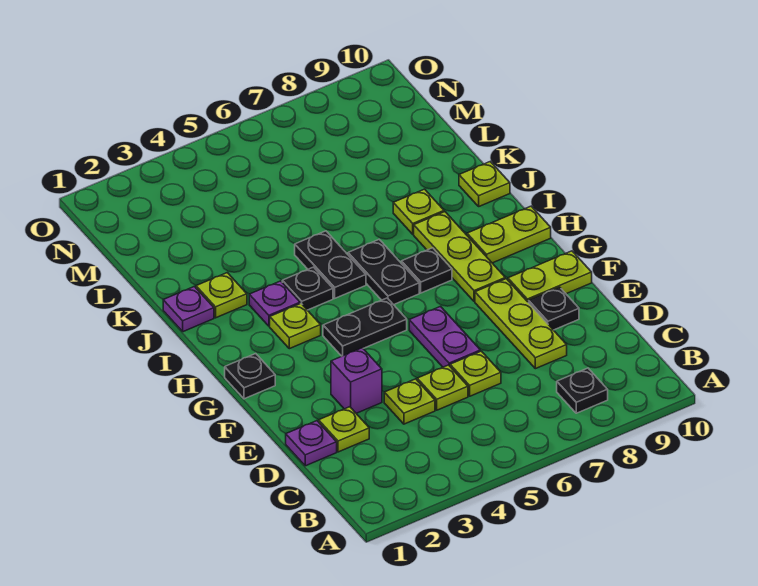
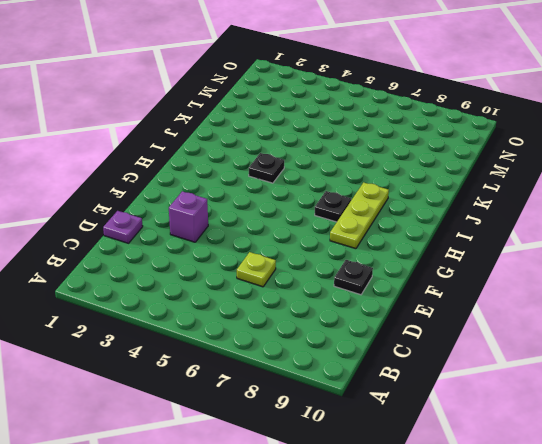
none -> black 1x1 plate [557,368,608,413]
none -> lime 1x1 plate [319,407,369,452]
none -> lime 1x1 plate [384,379,435,424]

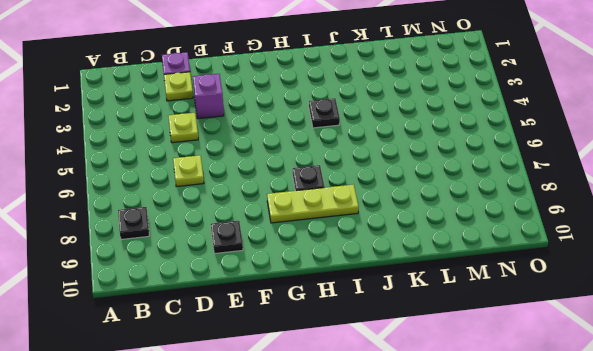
none -> lime 1x1 plate [417,365,468,410]
none -> lime 1x3 plate [475,279,567,369]
none -> purple 1x2 plate [409,307,480,367]

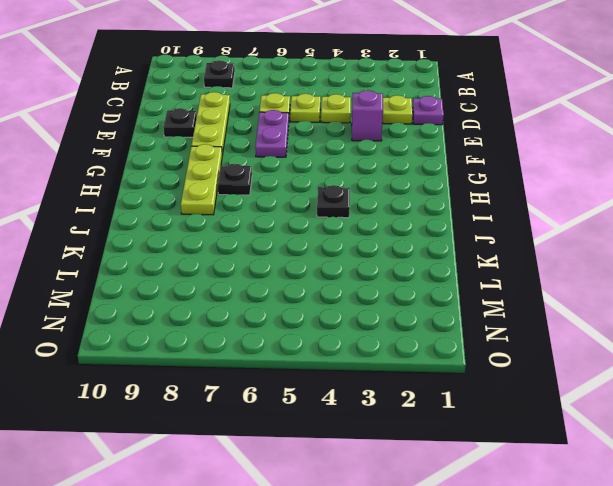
none -> lime 1x2 plate [508,251,592,302]
none -> black 1x1 plate [225,354,275,399]
none -> black 1x2 plate [323,298,407,356]

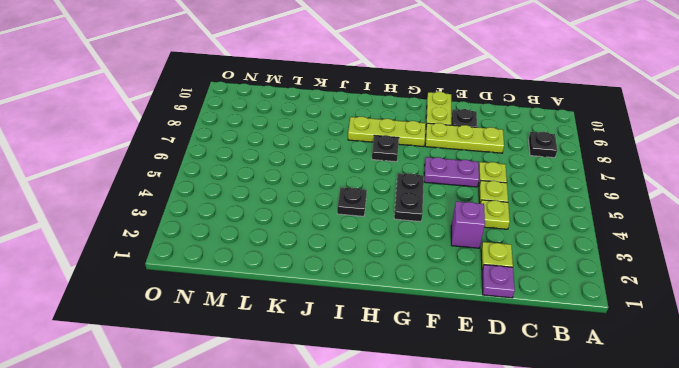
none -> black 1x1 plate [225,354,275,399]
none -> lime 1x1 plate [270,304,321,349]
none -> black 1x2 plate [348,240,419,305]

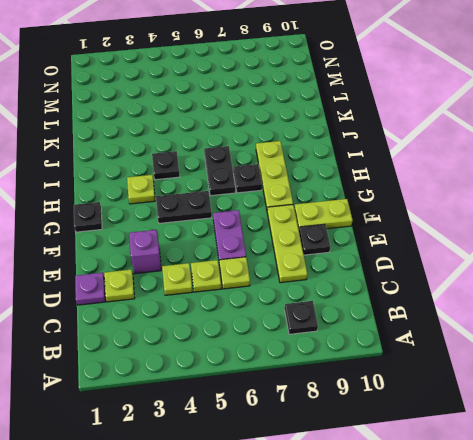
none -> lime 1x2 plate [467,206,551,263]
none -> purple 1x1 plate [249,281,300,326]
none -> black 1x2 plate [295,231,366,298]

